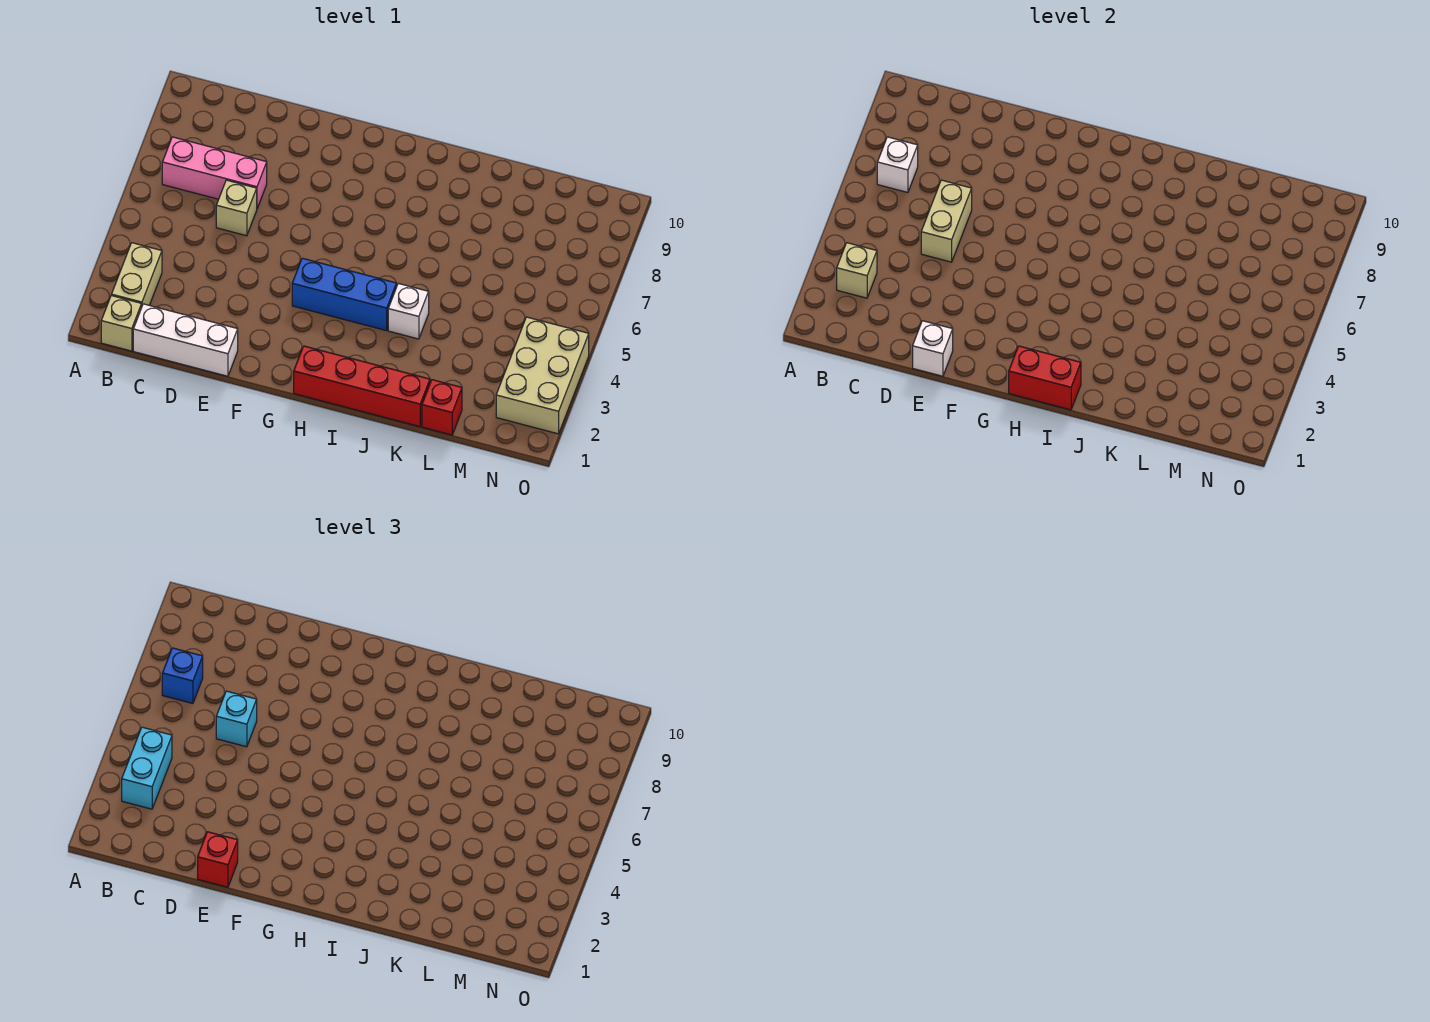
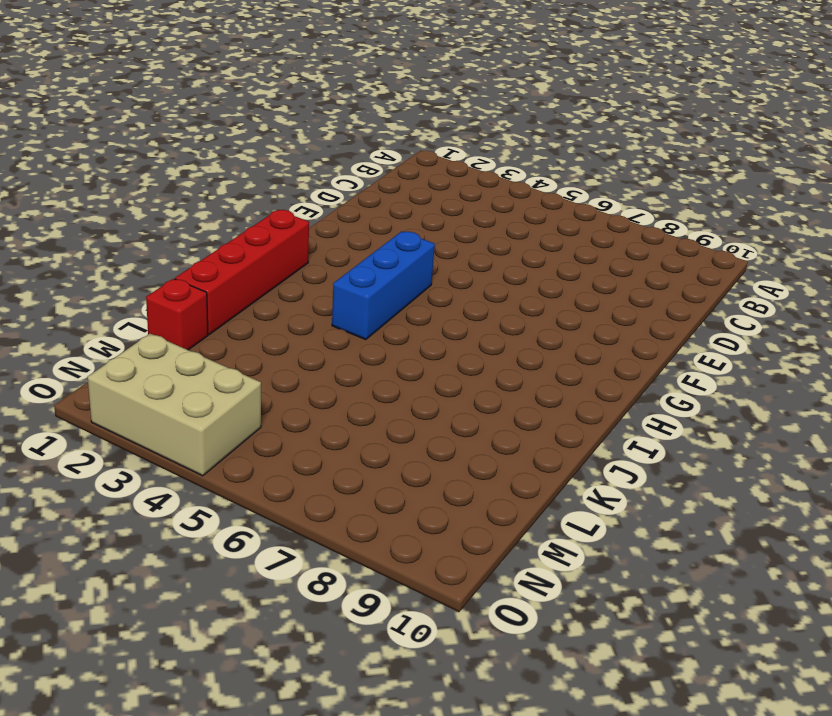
none -> tan 1x1 brick [101,295,142,351]
none -> tan 1x2 brick [112,243,162,305]
none -> pink 1x3 brick [162,137,267,208]

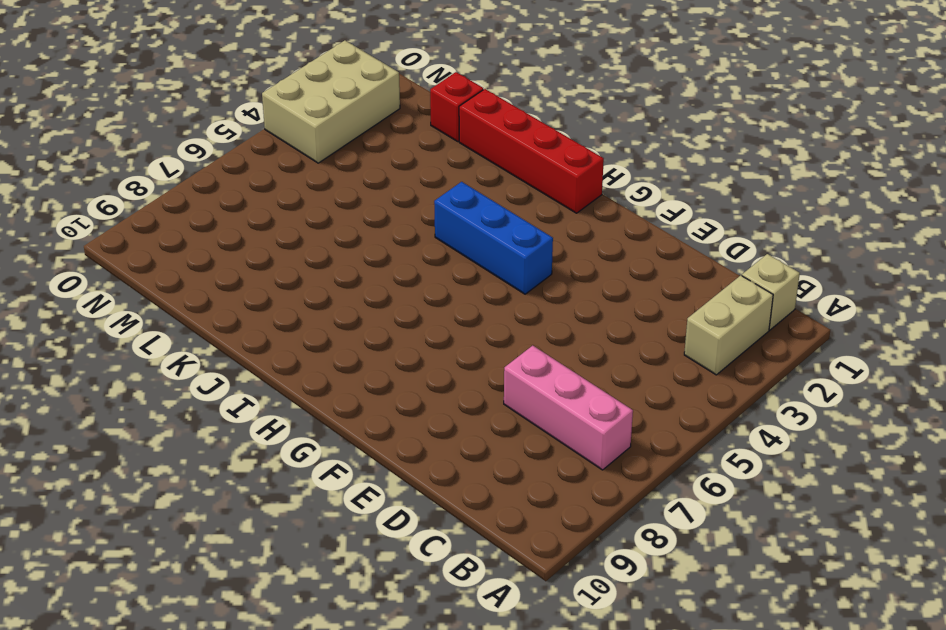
none -> white 1x3 brick [133,304,238,376]
none -> tan 1x1 brick [216,180,257,236]
none -> white 1x1 brick [388,283,429,339]

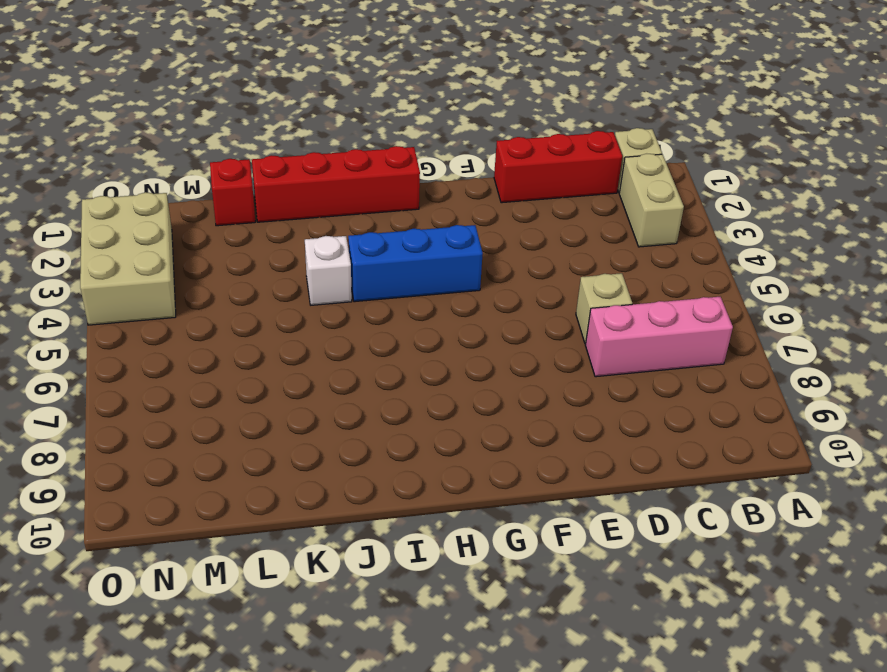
red 1x3 brick [494,131,622,203] -> white 1x3 brick [133,304,238,376]
none -> tan 1x1 brick [837,243,877,298]
none -> white 1x1 brick [877,137,918,192]
none -> tan 1x2 brick [921,180,972,262]

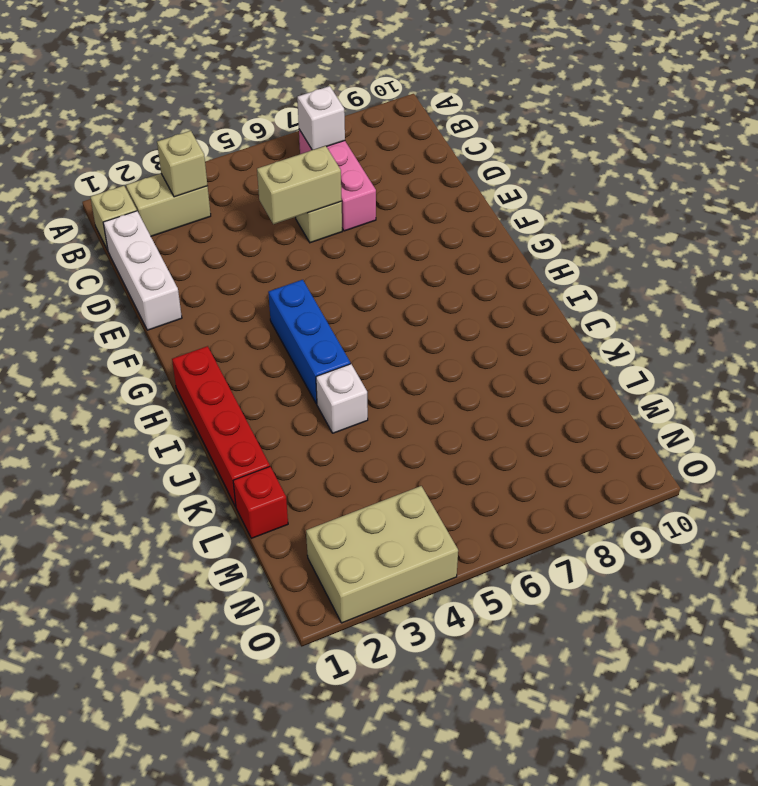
none -> white 1x1 brick [913,321,953,376]
none -> red 1x2 brick [1009,346,1081,410]
none -> cyan 1x2 brick [122,727,172,809]

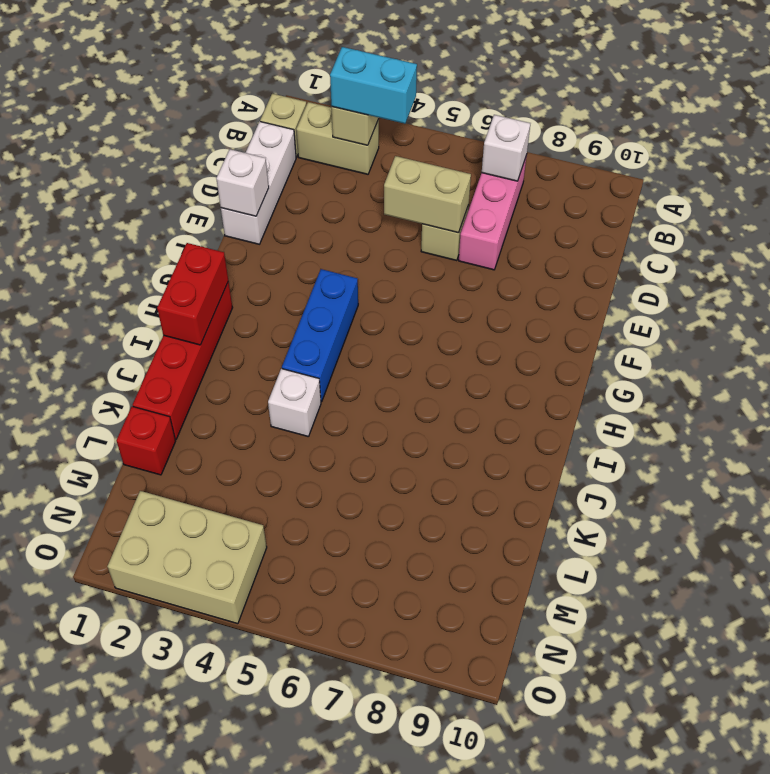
none -> blue 1x1 brick [162,648,203,703]
none -> cyan 1x1 brick [216,691,257,747]
none -> red 1x1 brick [198,832,238,887]

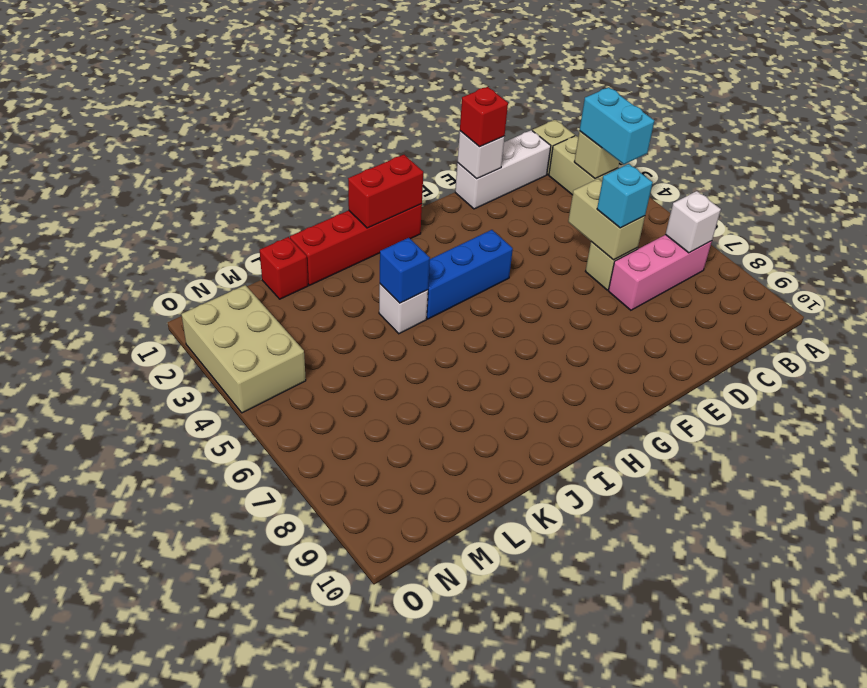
blue 1x1 brick [380,238,430,303] -> blue 1x1 brick moved to [162,648,203,703]

